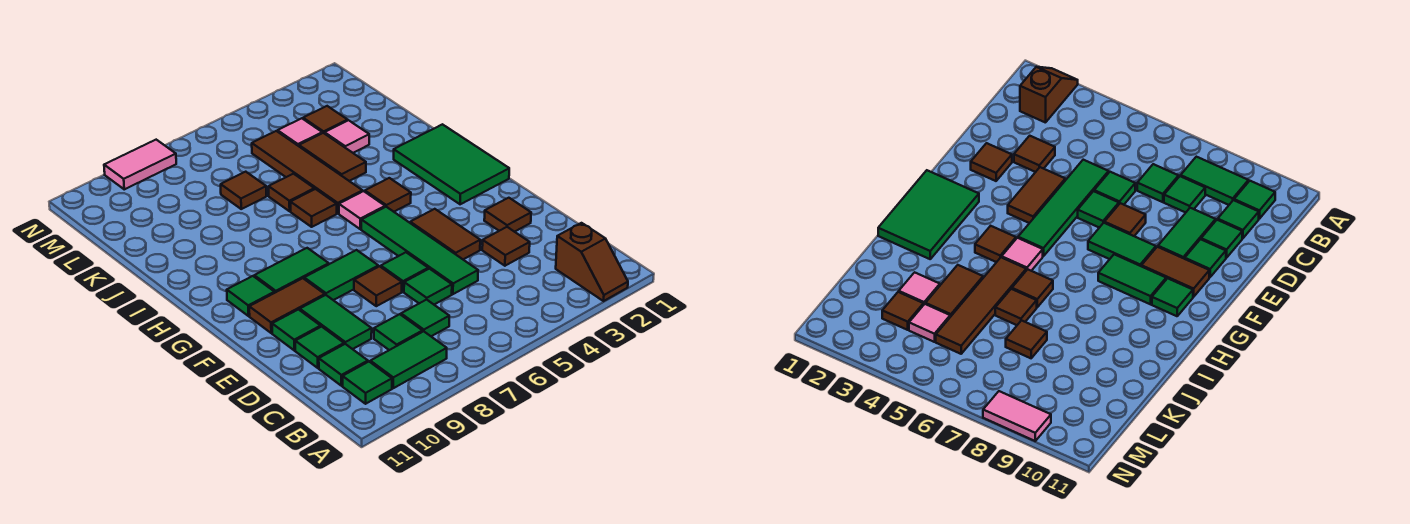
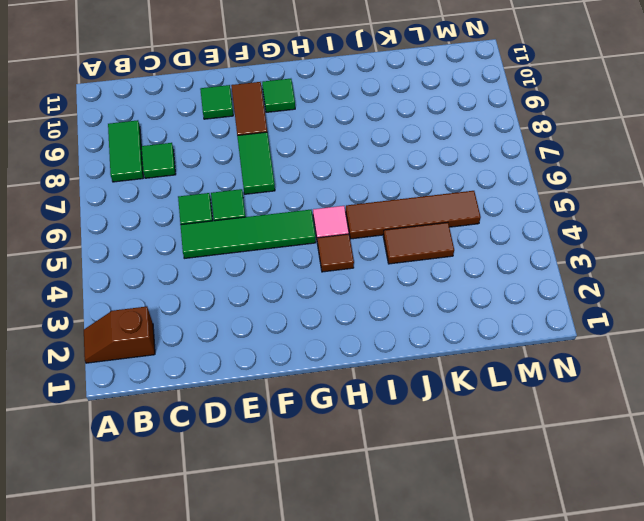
none -> green 1x1 tile [343,362,392,404]
none -> green 1x1 tile [401,300,449,336]
none -> green 1x1 tile [319,344,368,386]
none -> brown 1x1 tile [482,227,530,266]

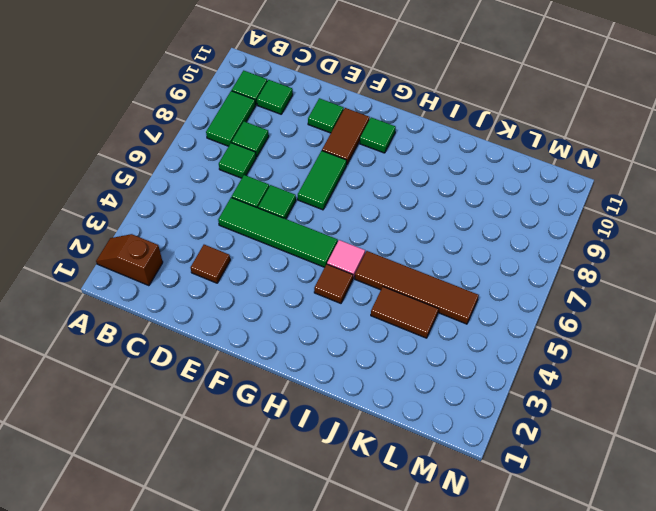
none -> green 1x2 tile [300,295,372,349]
none -> green 1x1 tile [295,327,344,368]
none -> brown 1x1 tile [484,198,531,232]
none -> brown 1x2 tile [410,209,480,259]

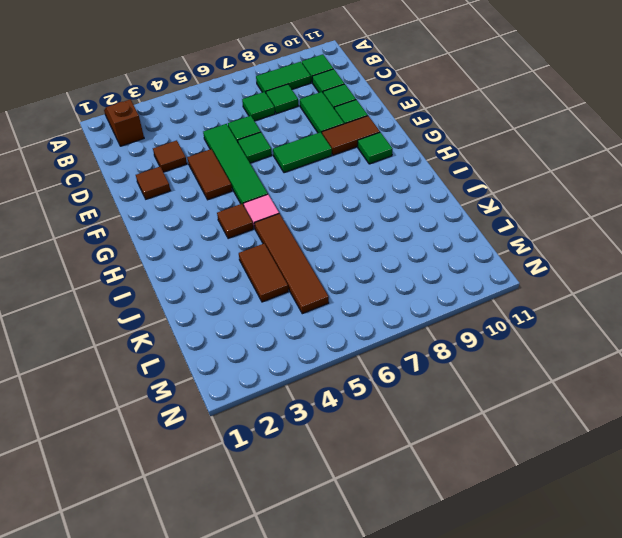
none -> brown 1x1 tile [354,266,402,306]
none -> green 2x3 tile [394,124,509,204]
none -> green 1x2 tile [254,248,329,293]
none -> brown 1x1 tile [290,189,337,227]

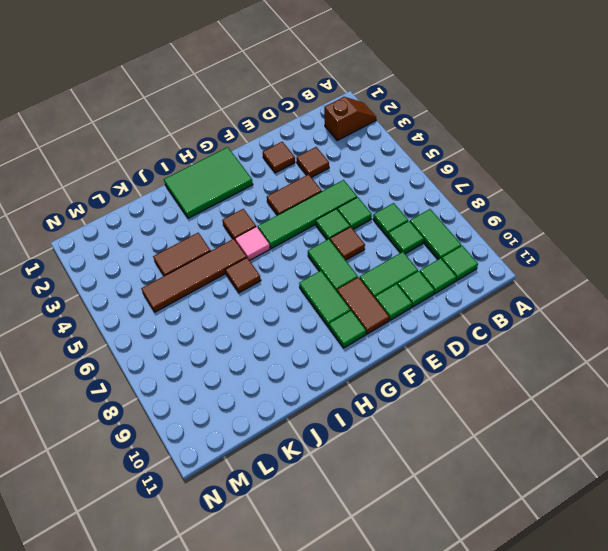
none -> brown 1x1 tile [269,174,314,211]
none -> pink 1x1 tile [325,120,369,153]
none -> brown 1x1 tile [221,172,266,209]
none -> brown 1x1 tile [303,106,348,134]

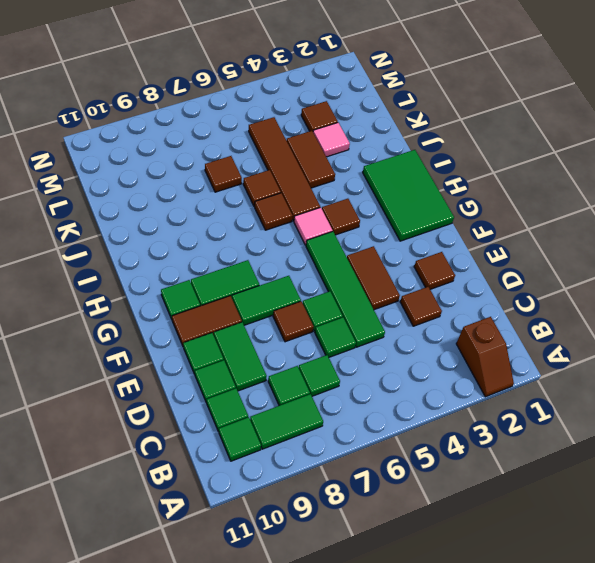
none -> pink 1x1 tile [278,118,322,146]
none -> pink 1x2 tile [104,140,176,189]

